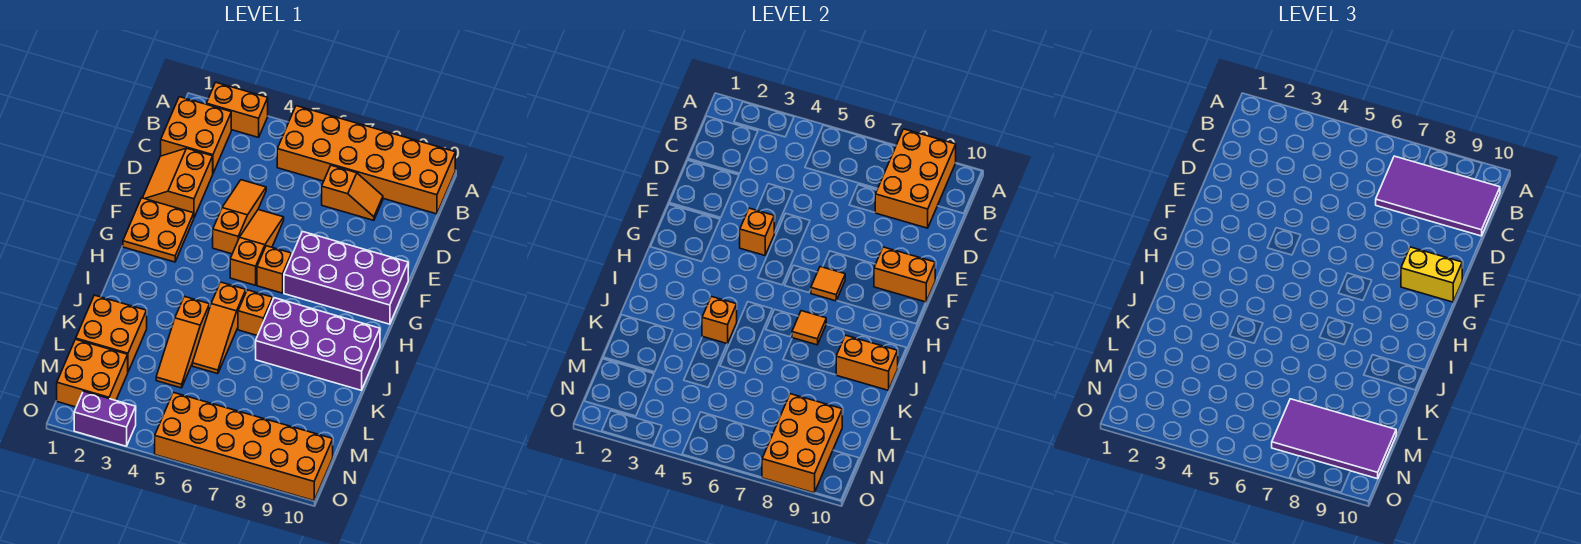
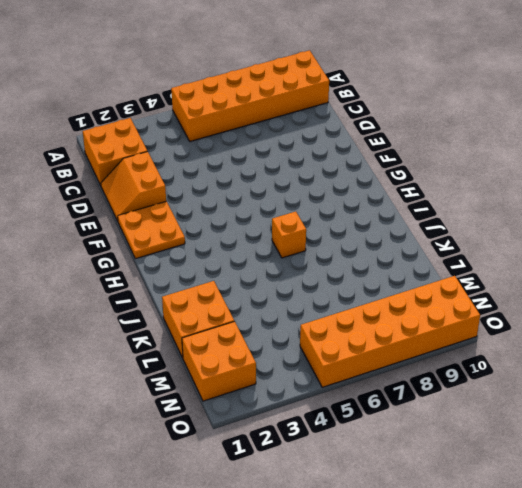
none -> orange 1x2 brick [206,82,268,137]
none -> orange 1x2 slope [322,165,383,220]
none -> orange 1x3 slope [213,180,266,254]

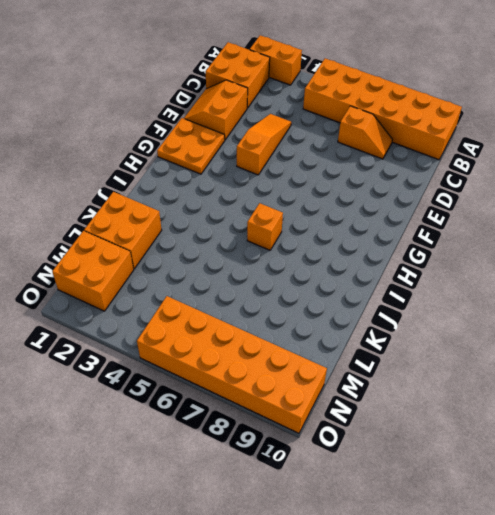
none -> orange 1x3 slope [230,210,284,285]
none -> purple 2x4 brick [284,232,408,324]
none -> orange 1x1 brick [257,246,292,293]

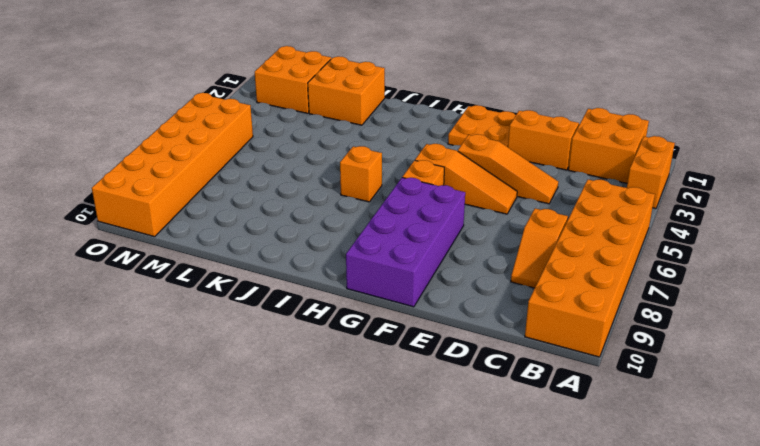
none -> orange 1x3 slope [192,282,246,374]
none -> purple 2x4 brick [256,298,380,390]
none -> orange 1x3 slope [156,296,210,388]

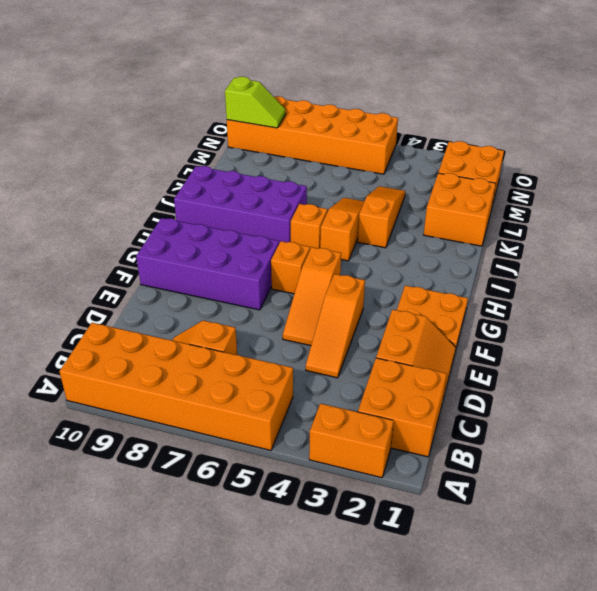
lime 1x2 slope [225,77,286,128] -> orange 2x3 brick [762,394,842,493]
none -> purple 1x2 brick [74,391,136,446]
none -> orange 2x3 brick [875,129,956,228]
none -> orange 1x1 brick [740,208,774,255]

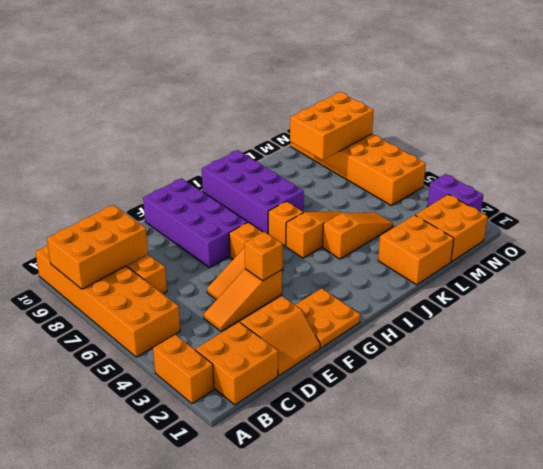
none -> orange 1x2 brick [874,247,935,302]
none -> orange 1x1 tile [811,267,845,301]
none -> orange 1x1 tile [792,311,826,345]

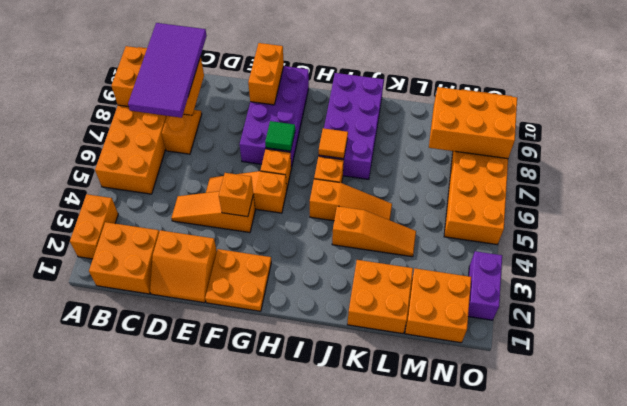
green 1x1 tile [265,121,295,151] -> orange 1x1 tile [811,267,845,301]
none -> orange 1x1 brick [702,296,737,344]
none -> orange 1x2 brick [836,335,898,390]
none -> yellow 1x2 brick [1401,247,1462,302]

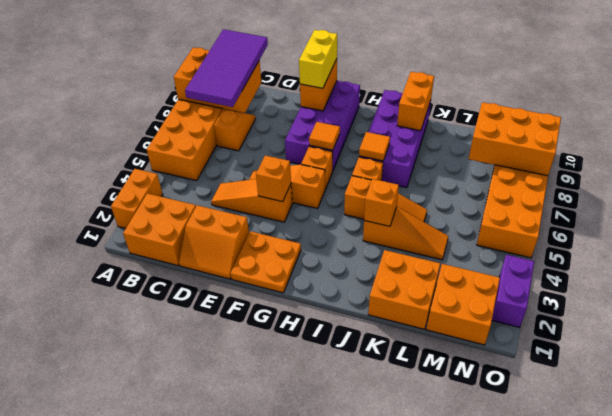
none -> purple 2x4 tile [1272,399,1396,479]

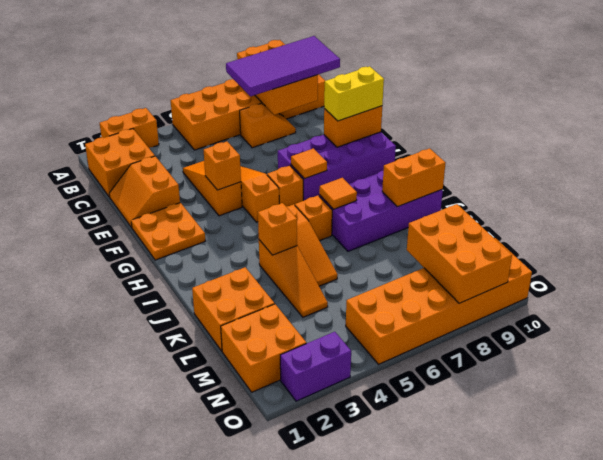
none -> purple 2x4 tile [1272,399,1396,479]

